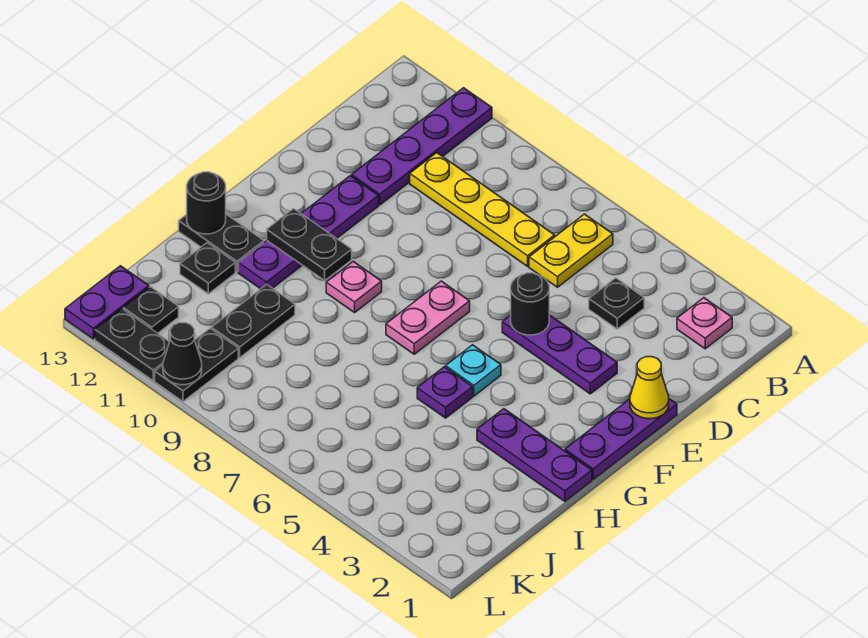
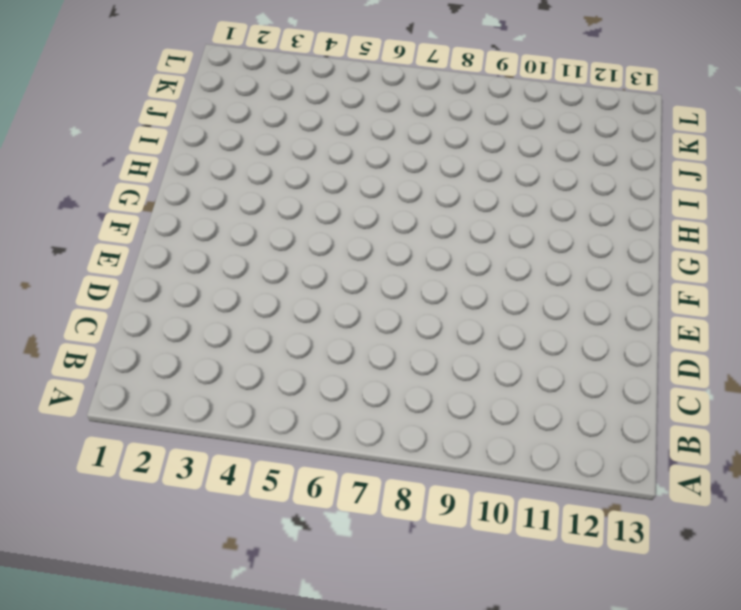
none -> purple 1x4 plate [352,88,492,205]
none -> pink 1x1 plate [677,298,732,349]
none -> yellow 1x2 plate [529,214,613,287]

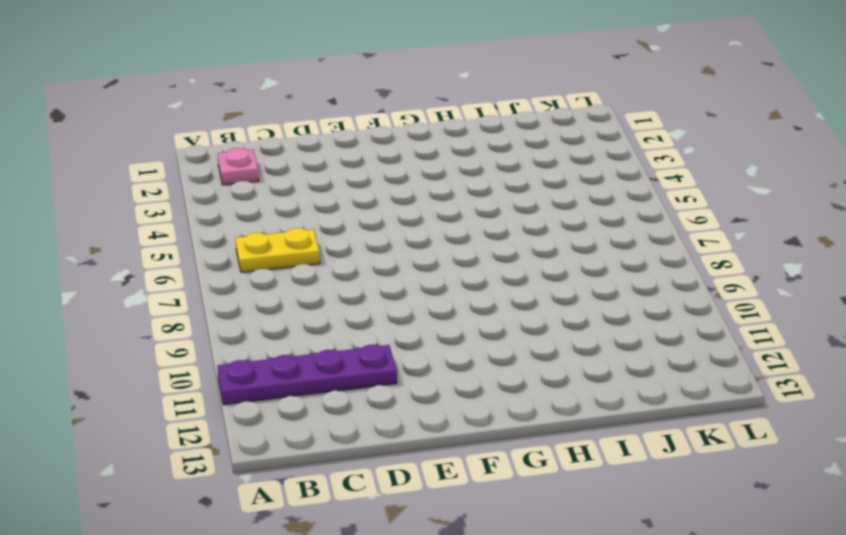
none -> black 1x1 plate [589,278,644,329]
none -> yellow 1x4 plate [410,153,555,266]
none -> purple 1x3 plate [565,399,677,479]

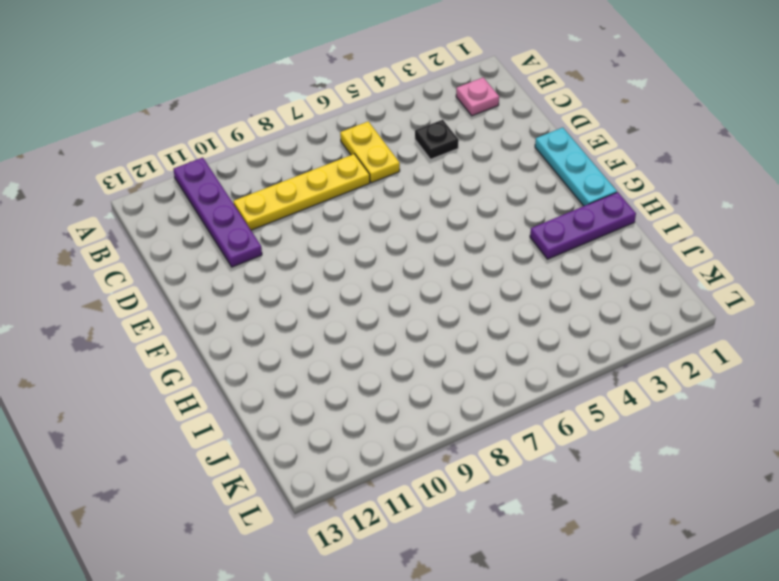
cyan 1x3 plate [535,127,617,206] -> purple 1x3 plate [565,399,677,479]
none -> purple 1x3 plate [502,315,617,394]
none -> purple 1x4 plate [238,176,379,289]
none -> pink 1x2 plate [386,281,470,354]

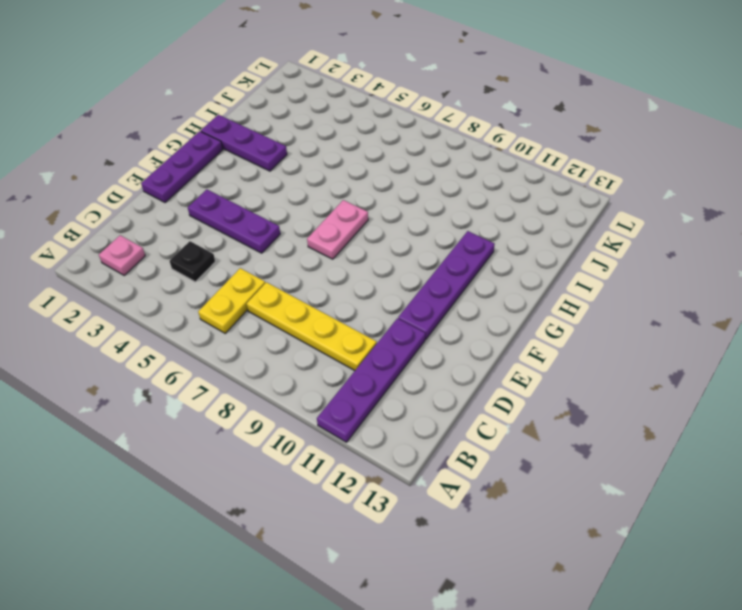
none -> cyan 1x1 plate [446,345,501,396]
none -> pink 1x1 plate [326,261,382,313]
none -> purple 1x1 plate [417,367,473,418]

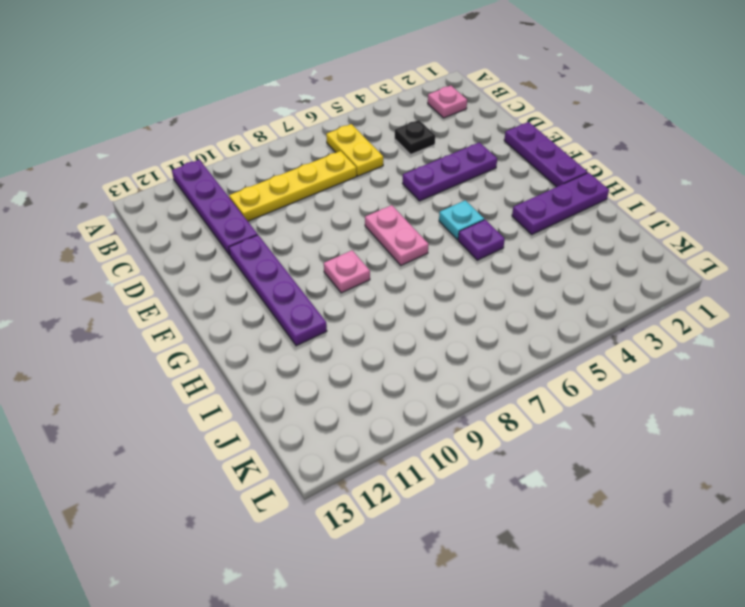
none -> black 1x2 plate [179,214,264,272]
none -> black 1x2 plate [211,284,295,358]
none -> black 1x1 plate [180,243,235,294]

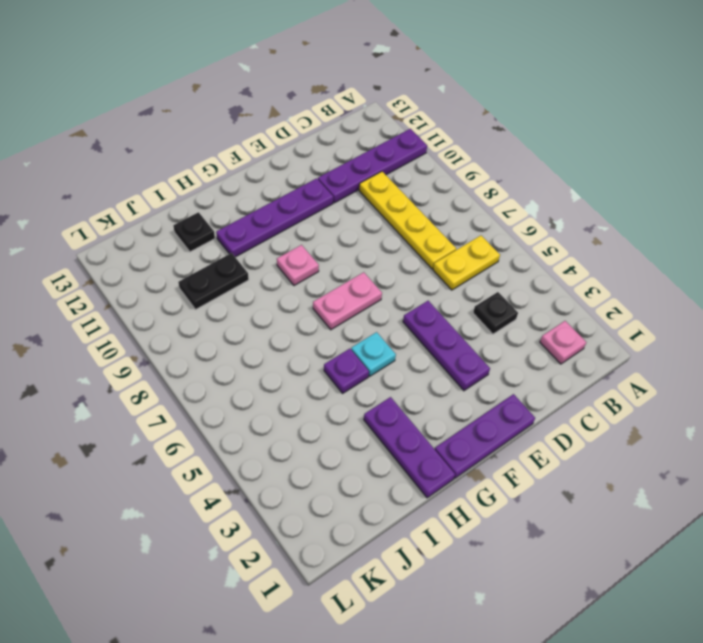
none -> black 1x2 plate [179,214,264,272]
none -> black 1x2 plate [155,329,238,402]
none -> black 1x1 plate [123,287,179,333]

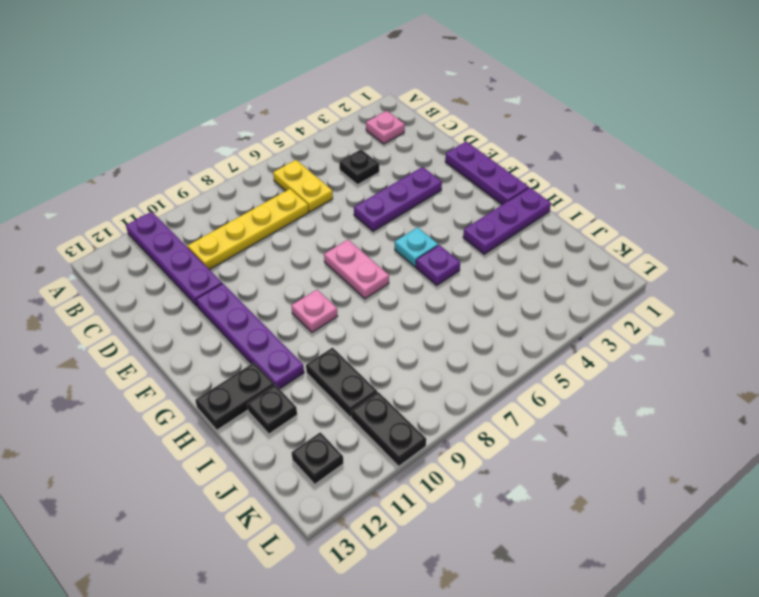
none -> purple 1x2 plate [65,266,149,339]
none -> black 1x2 plate [95,309,169,381]
none -> yellow 1x1 cone [630,357,669,419]

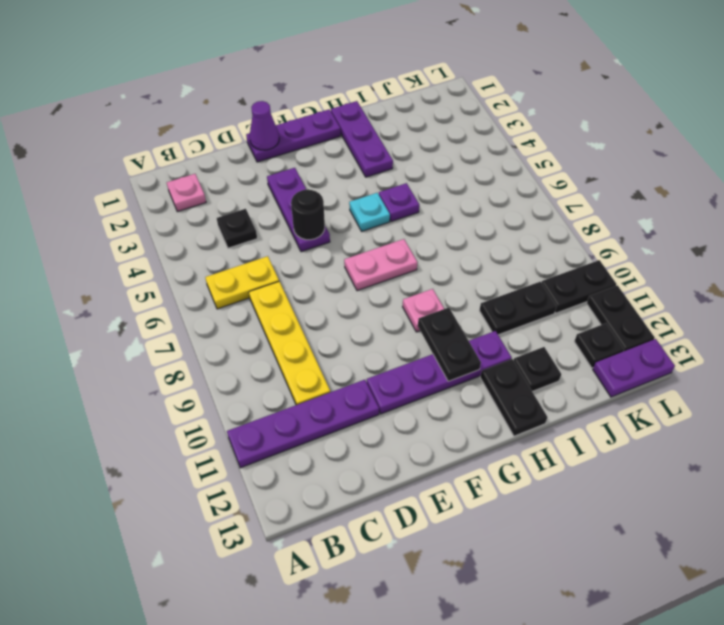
purple 1x1 cone [250,101,279,150] -> yellow 1x1 cone [630,357,669,419]
none -> black 1x1 round brick [187,172,226,234]
none -> black 1x1 cone [163,323,202,385]

